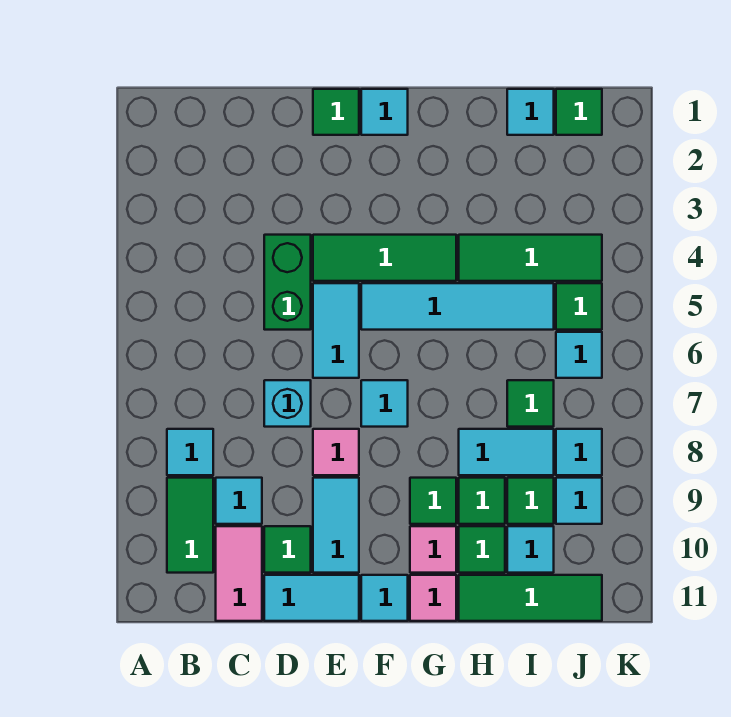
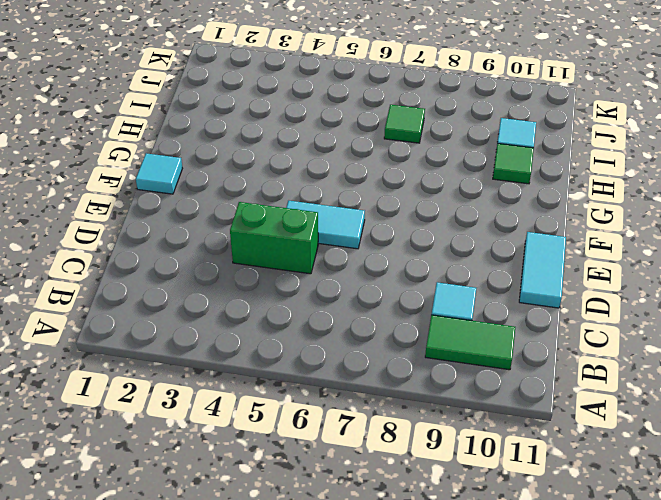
none -> cyan 1x1 tile [167,429,213,475]
none -> pink 1x2 tile [216,526,262,621]
none -> cyan 1x1 brick [264,380,311,427]
none -> green 1x1 tile [264,526,311,573]

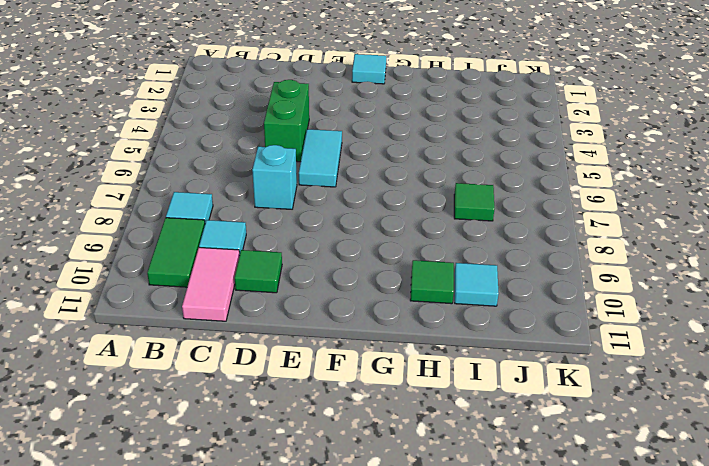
none -> cyan 1x2 tile [264,575,359,621]
none -> green 1x1 tile [313,89,359,135]
none -> green 1x3 tile [313,235,456,281]
none -> pink 1x1 tile [313,429,359,475]

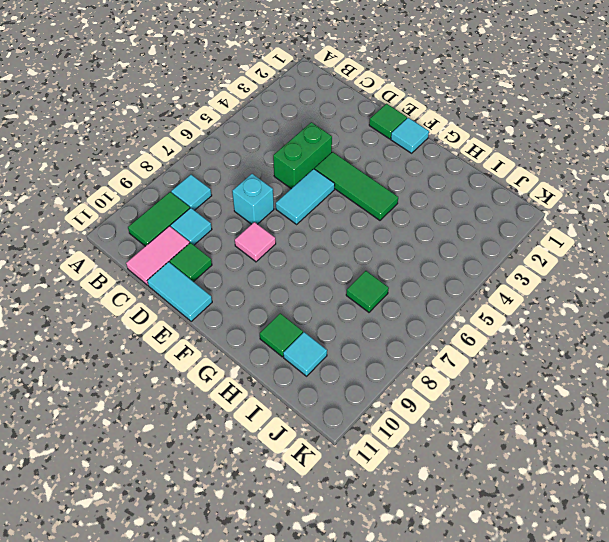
none -> cyan 1x2 tile [313,478,359,573]
none -> cyan 1x4 tile [361,283,554,330]
none -> cyan 1x1 tile [361,380,408,427]
none -> cyan 1x1 tile [361,575,408,621]

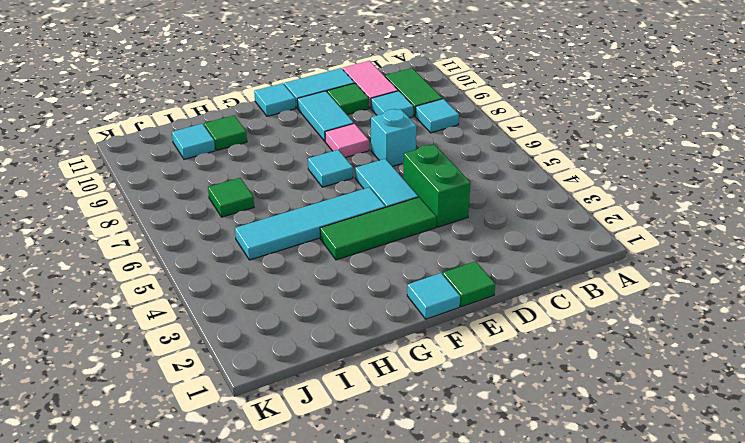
none -> green 1x1 tile [410,478,456,524]
none -> pink 1x1 tile [410,526,456,573]
none -> pink 1x1 tile [410,575,456,621]
none -> green 1x3 tile [459,235,602,281]

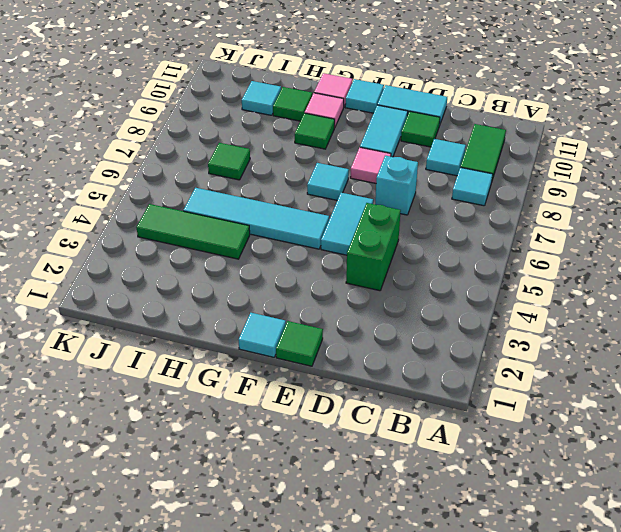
none -> pink 1x2 tile [216,526,262,621]
none -> green 1x3 tile [313,235,456,281]
none -> cyan 1x2 tile [459,429,554,475]
none -> green 1x1 tile [459,478,505,524]

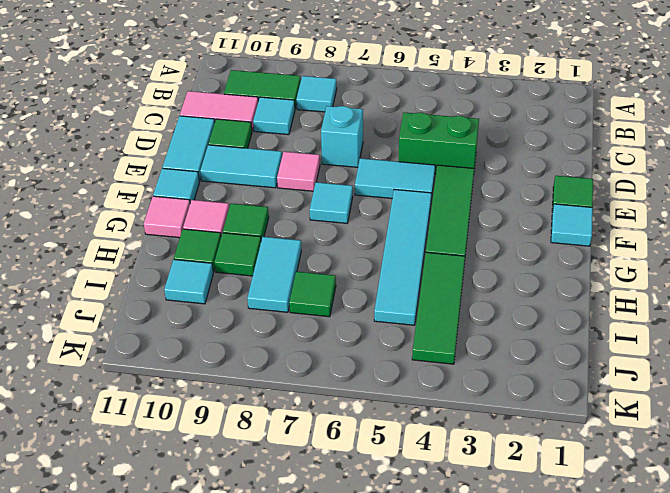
none -> green 1x3 tile [459,575,602,621]
none -> cyan 1x1 tile [507,89,554,135]
none -> green 1x1 tile [507,478,554,524]
none -> green 1x1 tile [556,89,602,135]

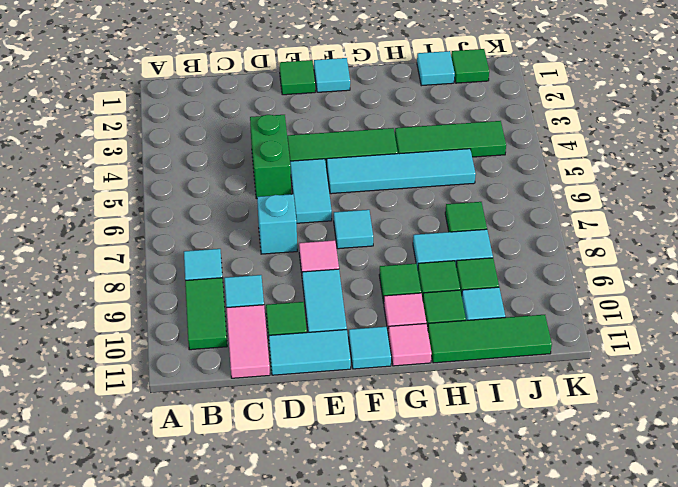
none -> green 1x1 tile [556,283,602,330]
none -> cyan 1x1 tile [556,332,602,378]
none -> cyan 1x1 tile [556,429,602,475]
none -> cyan 1x1 tile [556,478,602,524]

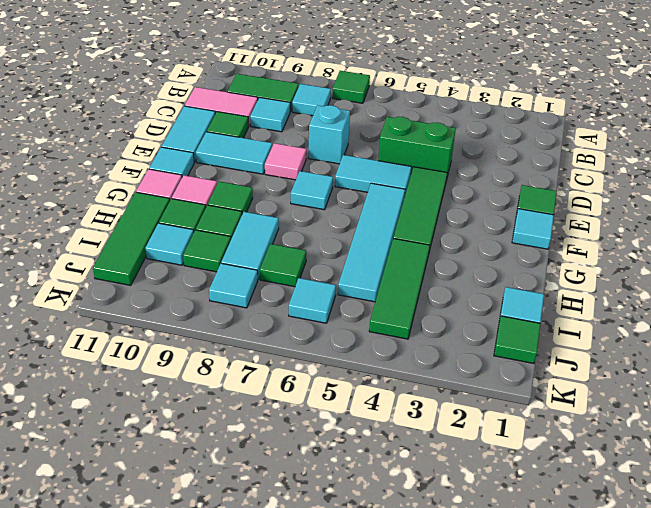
green 1x1 tile [332,71,370,103] -> green 1x1 tile moved to [556,283,602,330]
none -> cyan 1x1 tile [556,478,602,524]

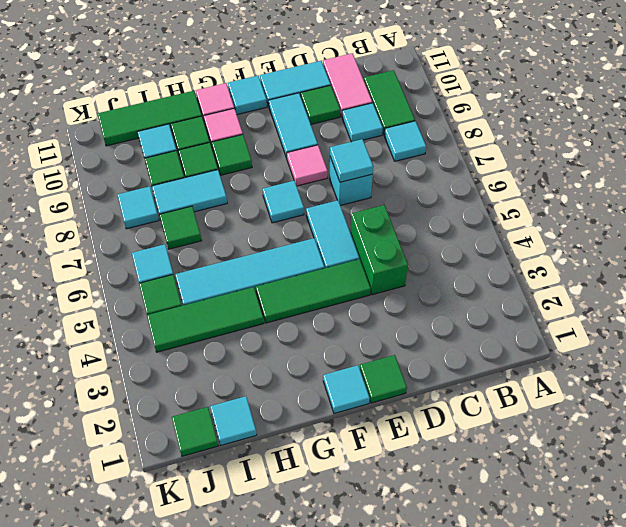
cyan 1x1 tile [330,139,373,182] -> cyan 1x1 tile moved to [556,478,602,524]

